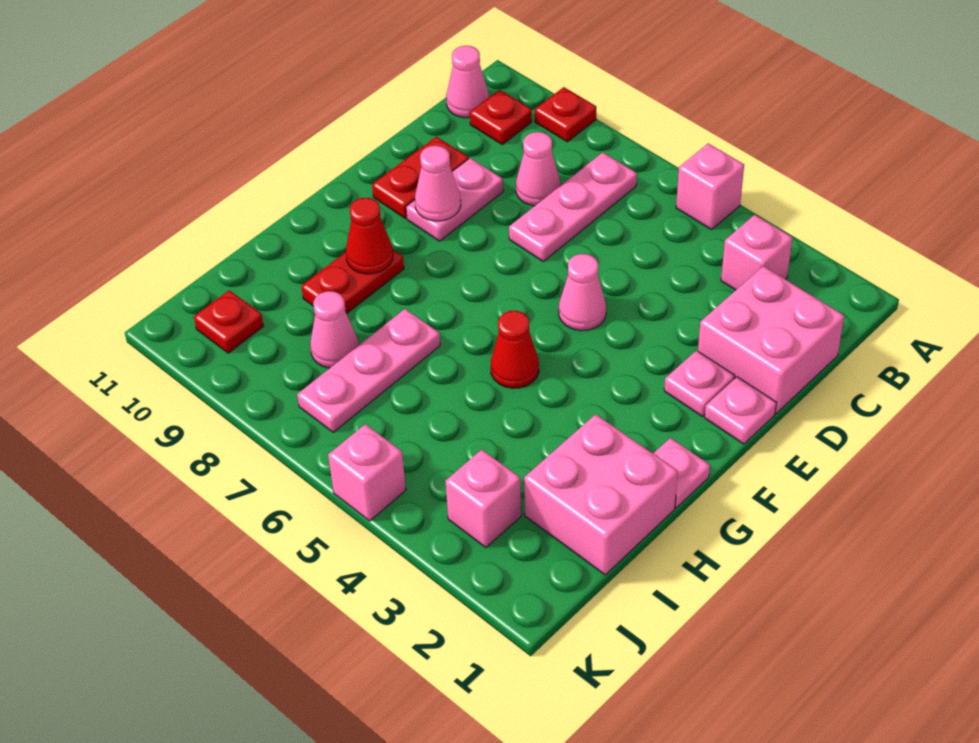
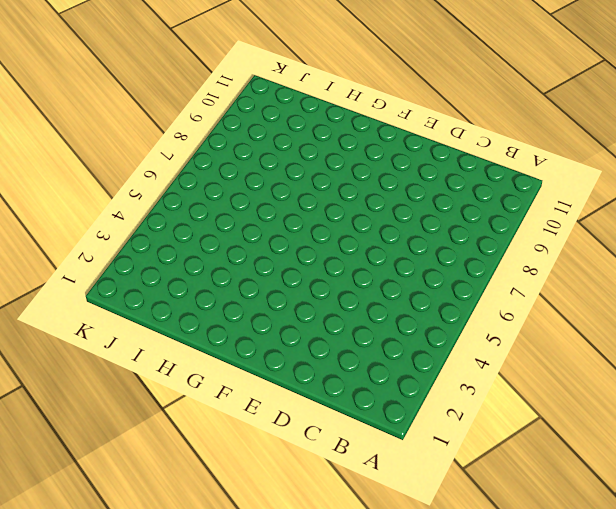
none -> pink 1x1 brick [676,144,744,230]
none -> red 1x1 plate [535,87,596,142]
none -> pink 1x1 brick [721,215,793,290]

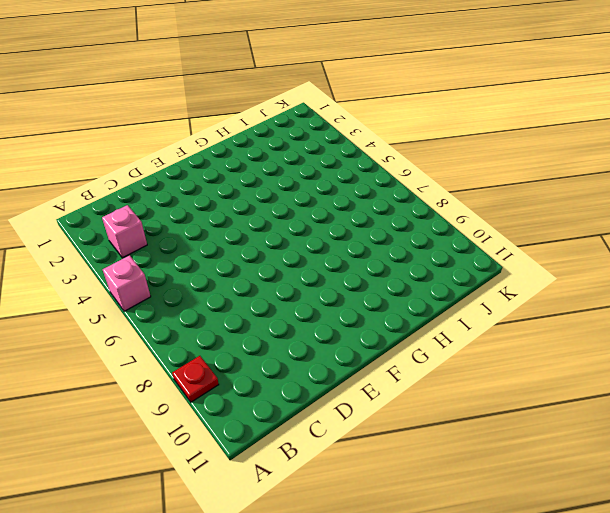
none -> pink 1x3 plate [509,153,637,261]
none -> red 1x1 plate [470,90,532,144]
none -> pink 1x1 cone [446,46,489,118]

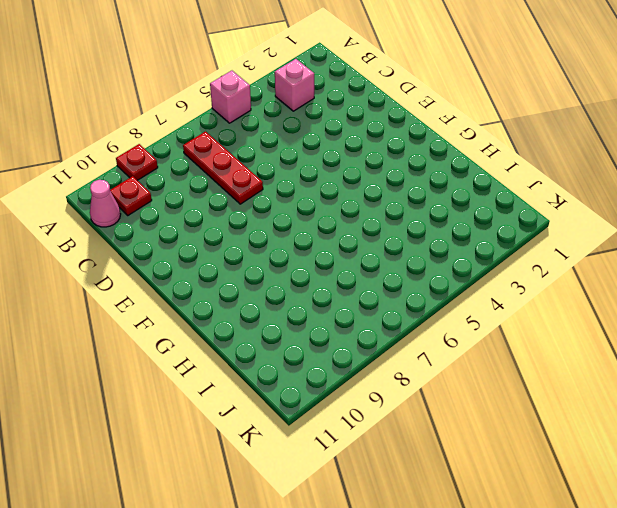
red 1x3 plate [183,132,263,204] -> pink 1x3 plate [509,153,637,261]
none -> pink 2x2 brick [698,266,844,413]
none -> pink 1x1 cone [516,132,561,206]
none -> pink 1x2 plate [406,158,503,241]

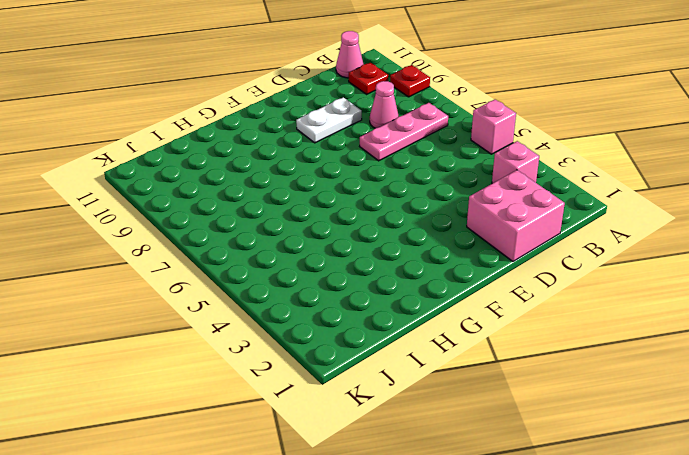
white 1x2 plate [296,97,362,143] -> pink 1x2 plate [406,158,503,241]
none -> red 1x2 plate [372,137,469,218]
none -> pink 1x1 plate [705,377,776,444]
none -> pink 1x1 plate [664,351,735,417]

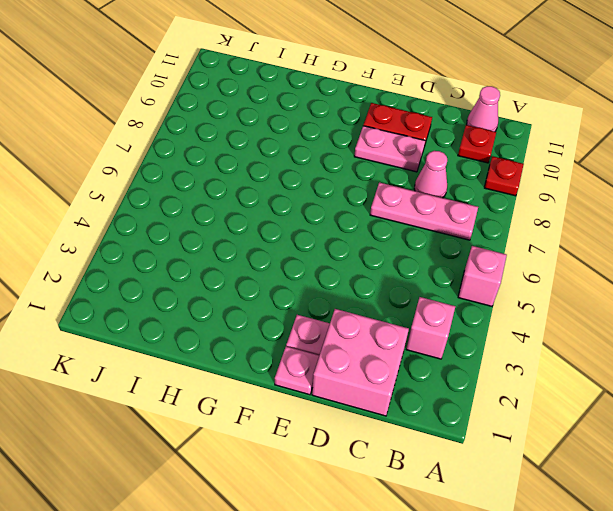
none -> pink 1x1 cone [559,254,606,331]
none -> pink 1x1 plate [653,438,710,508]
none -> red 1x1 cone [491,311,539,388]

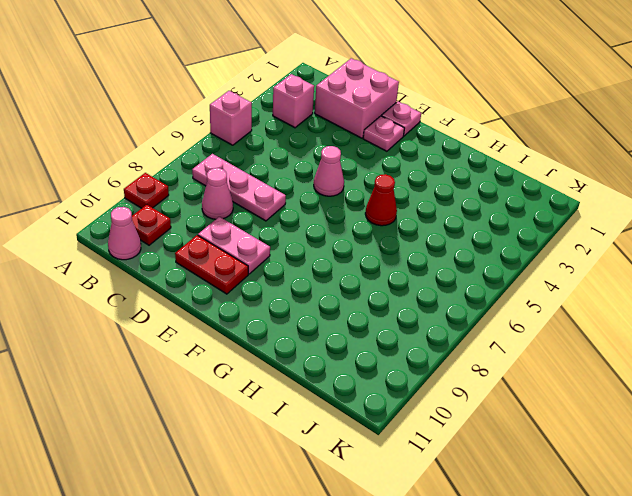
none -> pink 1x1 plate [653,438,710,508]
none -> red 1x2 plate [301,250,404,314]
none -> pink 2x2 brick [524,414,678,575]

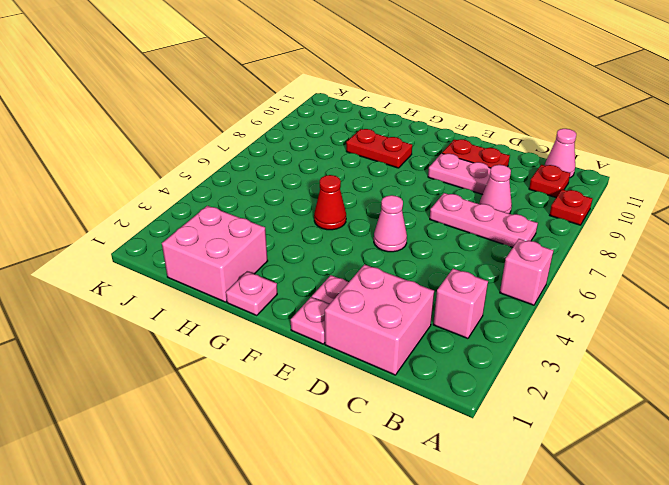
none -> pink 1x3 plate [297,309,440,432]
none -> pink 1x1 cone [310,291,359,368]
none -> pink 1x1 brick [446,450,521,548]

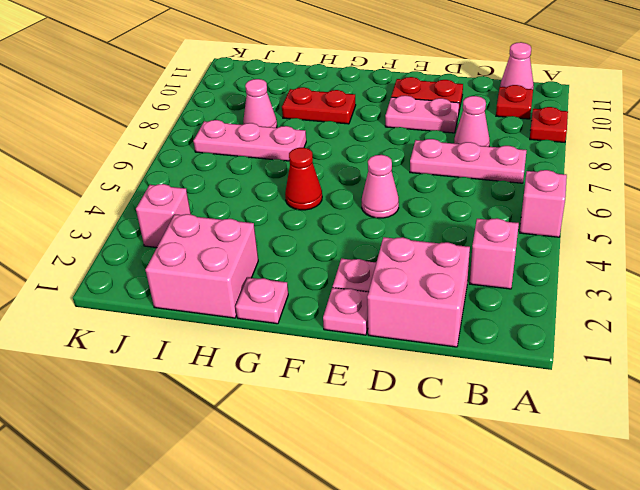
none -> red 1x1 plate [194,290,263,353]
none -> pink 1x1 brick [328,424,406,521]
none -> pink 1x1 cone [415,146,461,221]

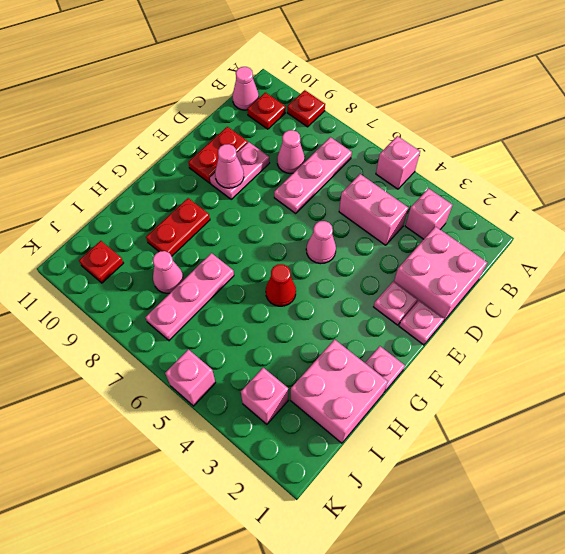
pink 1x2 brick [339,174,408,245] -> none
none -> red 1x1 cone [346,198,393,274]

